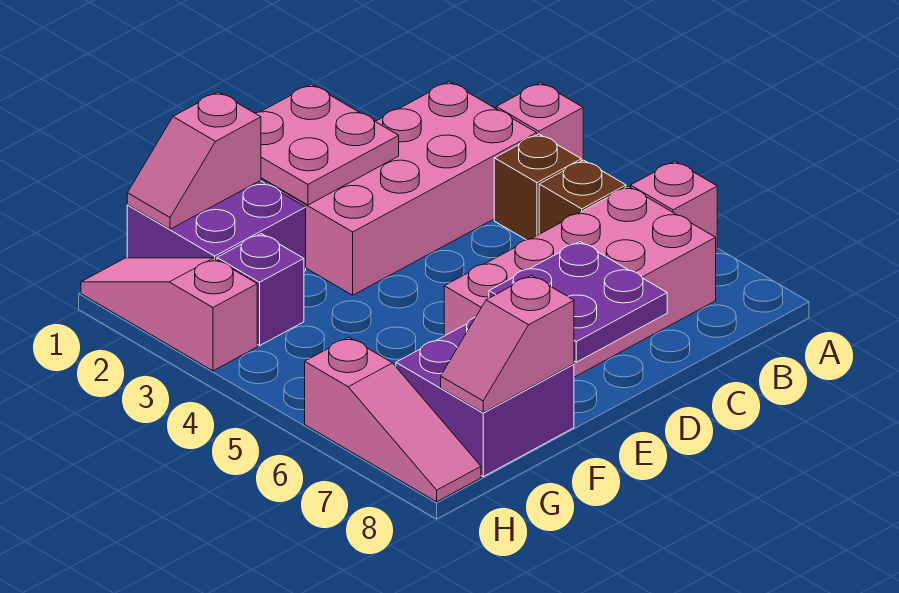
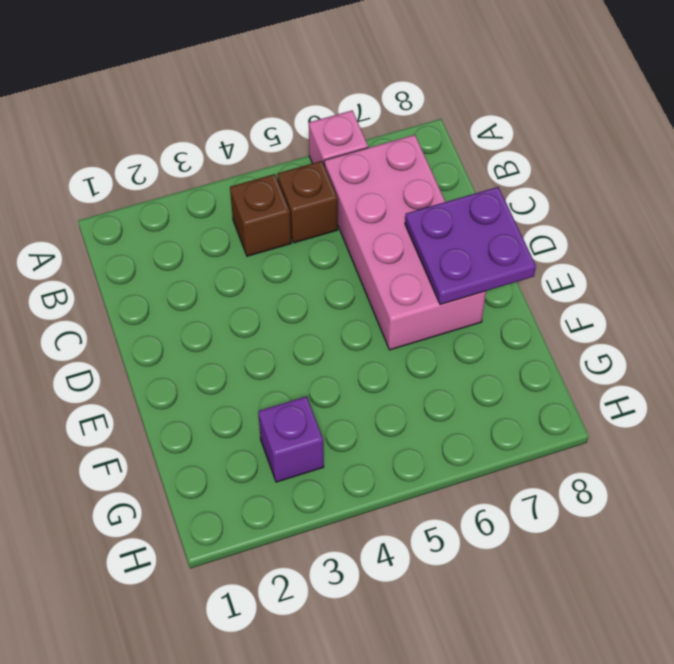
none -> pink 1x1 brick [496,83,583,161]
none -> pink 2x4 brick [265,82,537,295]
none -> purple 2x2 brick [127,181,306,271]

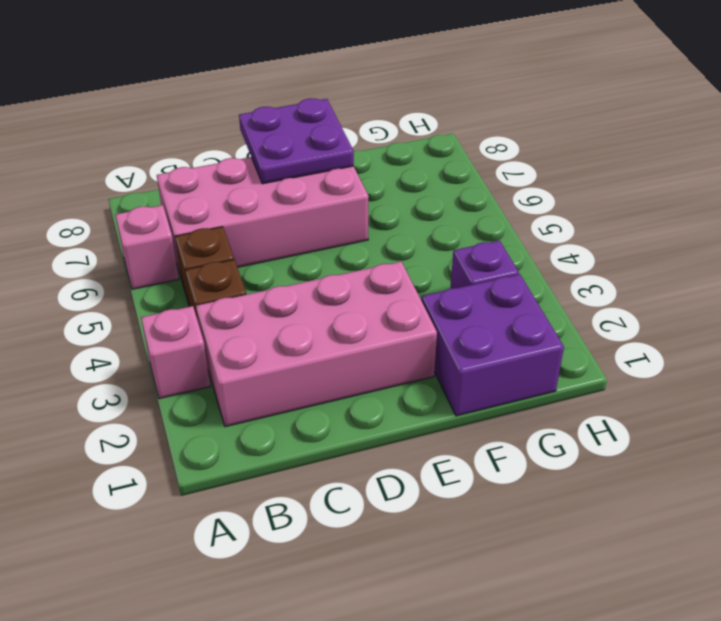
none -> purple 2x2 brick [396,317,574,477]
none -> pink 1x3 slope [81,258,257,371]
none -> pink 1x3 slope [305,338,481,502]

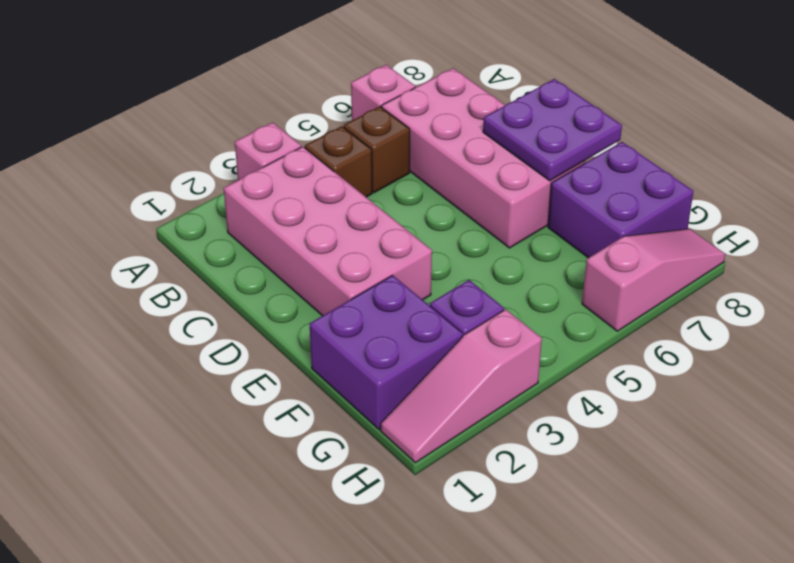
none -> pink 2x2 plate [255,84,399,205]
none -> pink 1x2 slope [127,92,261,229]
none -> pink 1x2 slope [441,275,574,412]

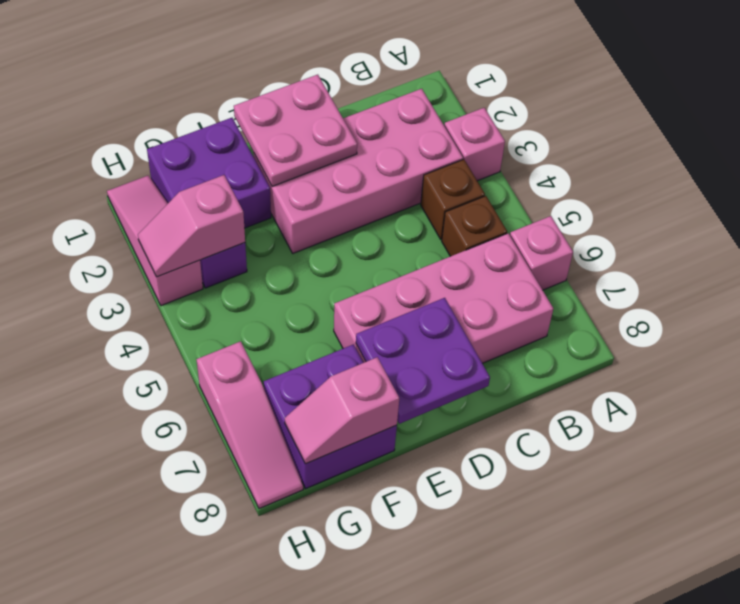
pink 1x2 slope [138,175,245,277] -> pink 1x2 slope moved to [127,92,261,229]

